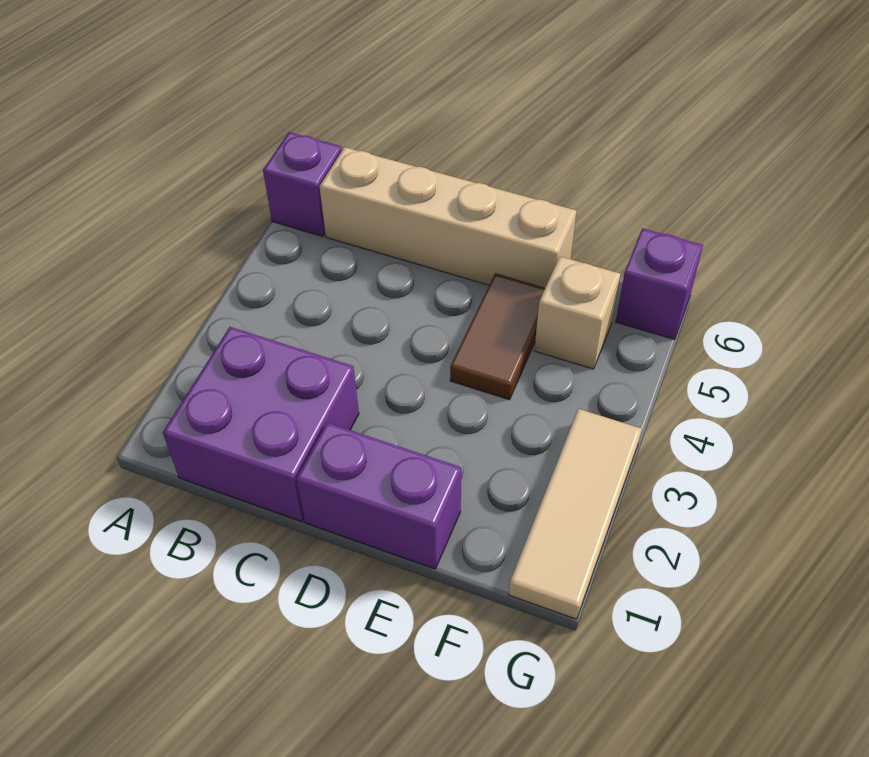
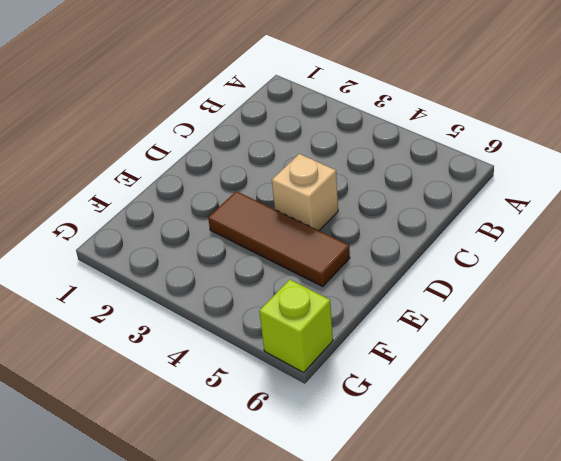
tan 1x1 brick [272,154,338,230] -> tan 1x1 brick moved to [534,257,620,369]
brown 1x3 tile [208,191,350,286] -> brown 1x2 tile [450,273,545,400]
lime 1x1 brick [259,280,333,372] -> purple 1x1 brick [616,228,703,339]
none -> purple 1x1 brick [263,132,342,236]
none -> purple 2x2 brick [163,327,359,522]

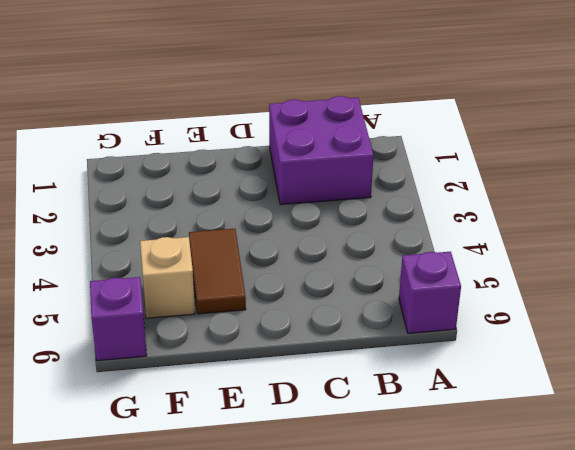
none -> tan 1x4 brick [319,147,576,288]
none -> purple 1x2 brick [296,423,461,569]

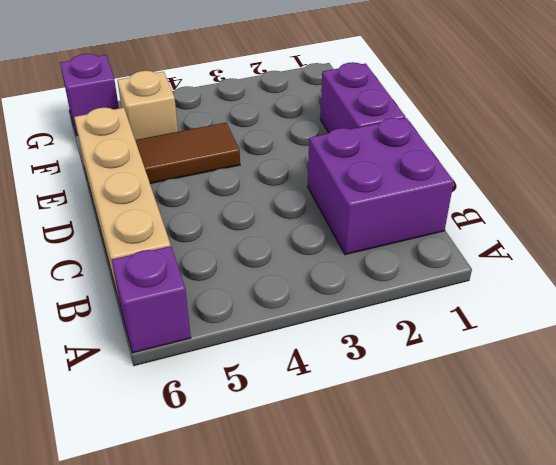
none -> tan 1x3 tile [509,409,642,619]

